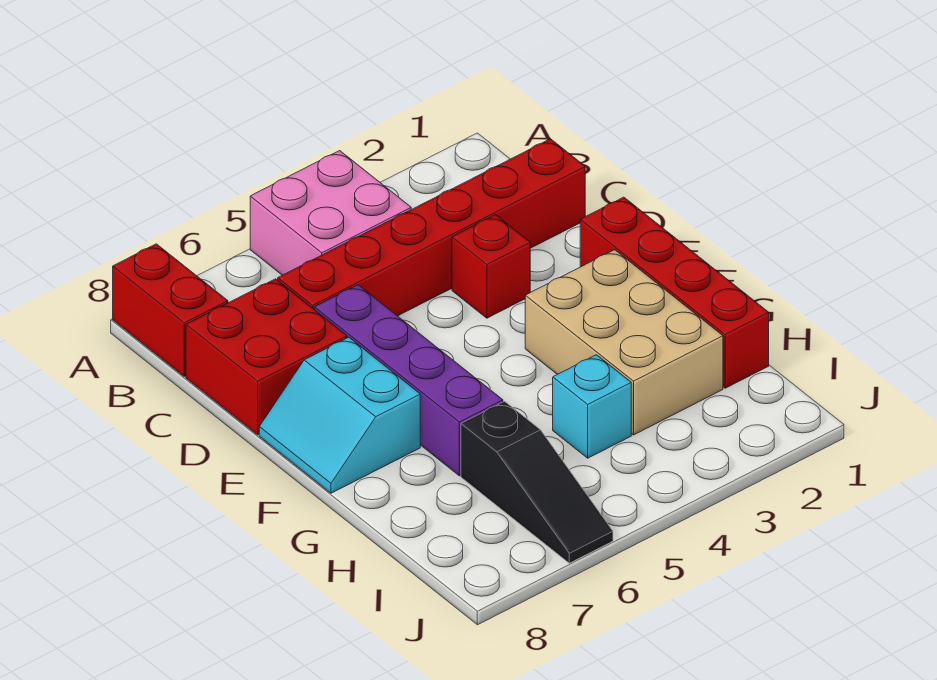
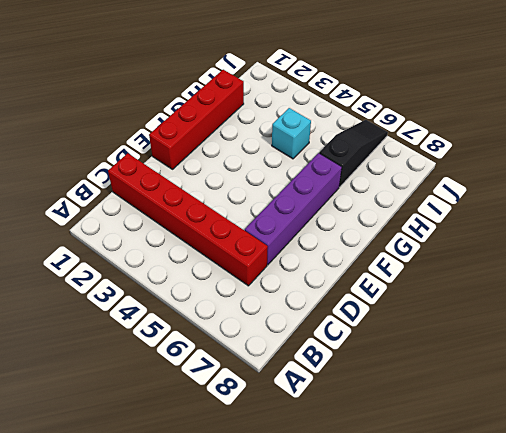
none -> pink 2x2 brick [250,151,411,275]
none -> red 1x2 brick [113,244,228,376]

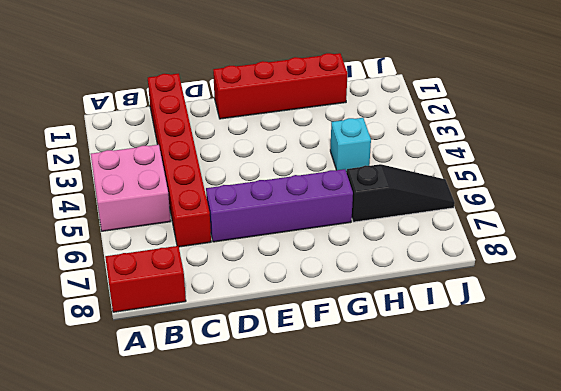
none -> red 2x2 brick [186,279,347,435]
none -> red 1x1 brick [452,215,530,318]

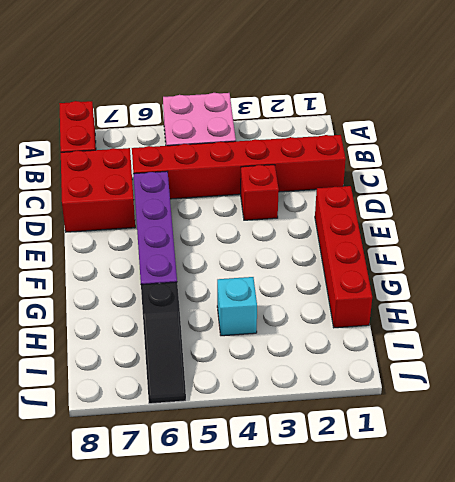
none -> cyan 2x2 slope [259,337,420,493]
none -> tan 2x3 brick [525,250,723,435]

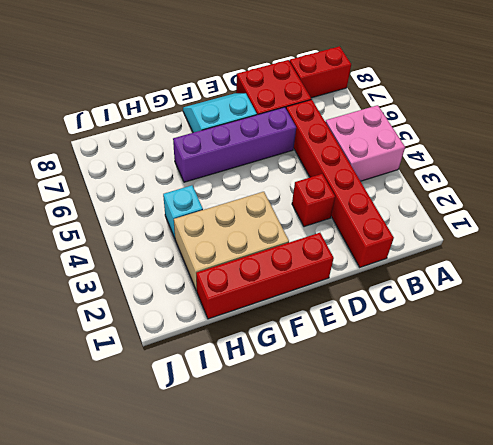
none -> black 1x3 slope [461,401,613,563]

